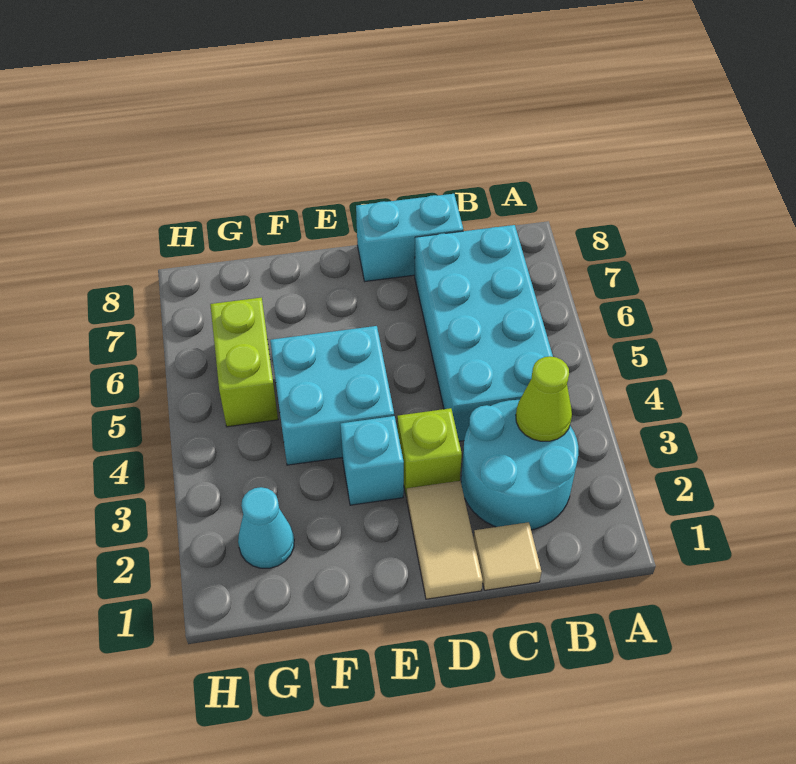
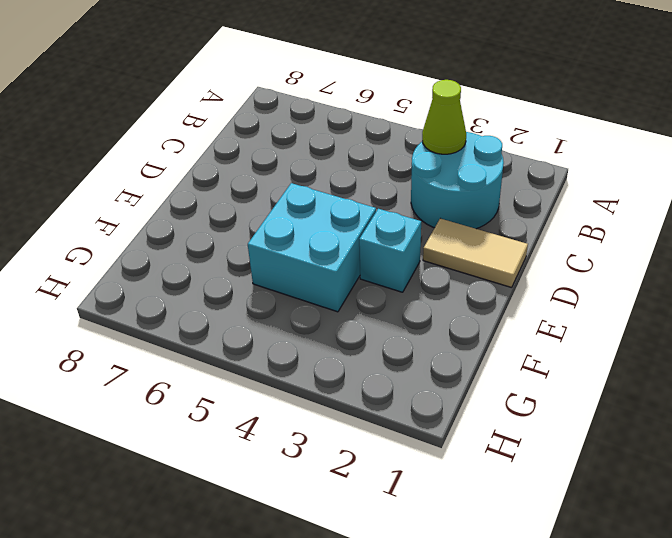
none -> cyan 2x4 brick [415,225,553,441]
none -> tan 1x1 tile [474,522,541,590]

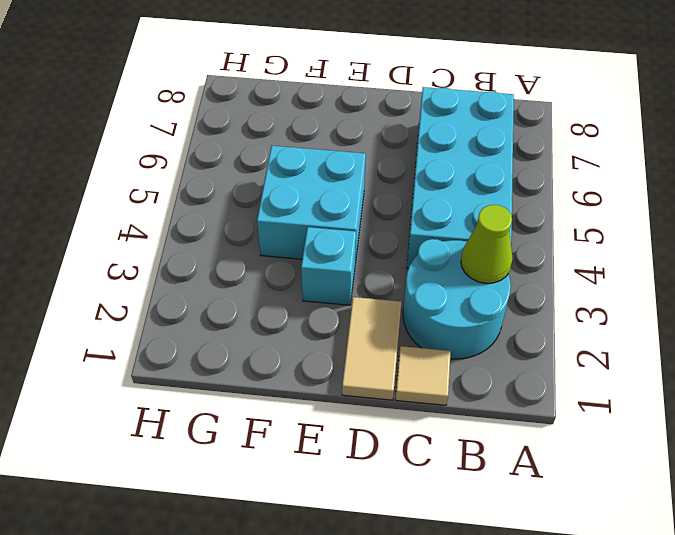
none -> cyan 1x2 brick [356,194,463,281]
none -> lime 1x1 brick [397,408,462,497]

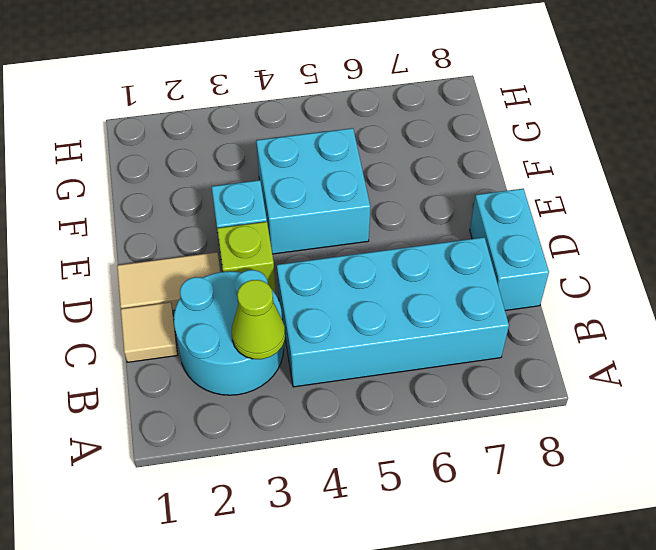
none -> cyan 1x1 cone [238,487,294,568]
none -> lime 1x2 brick [210,298,278,427]

